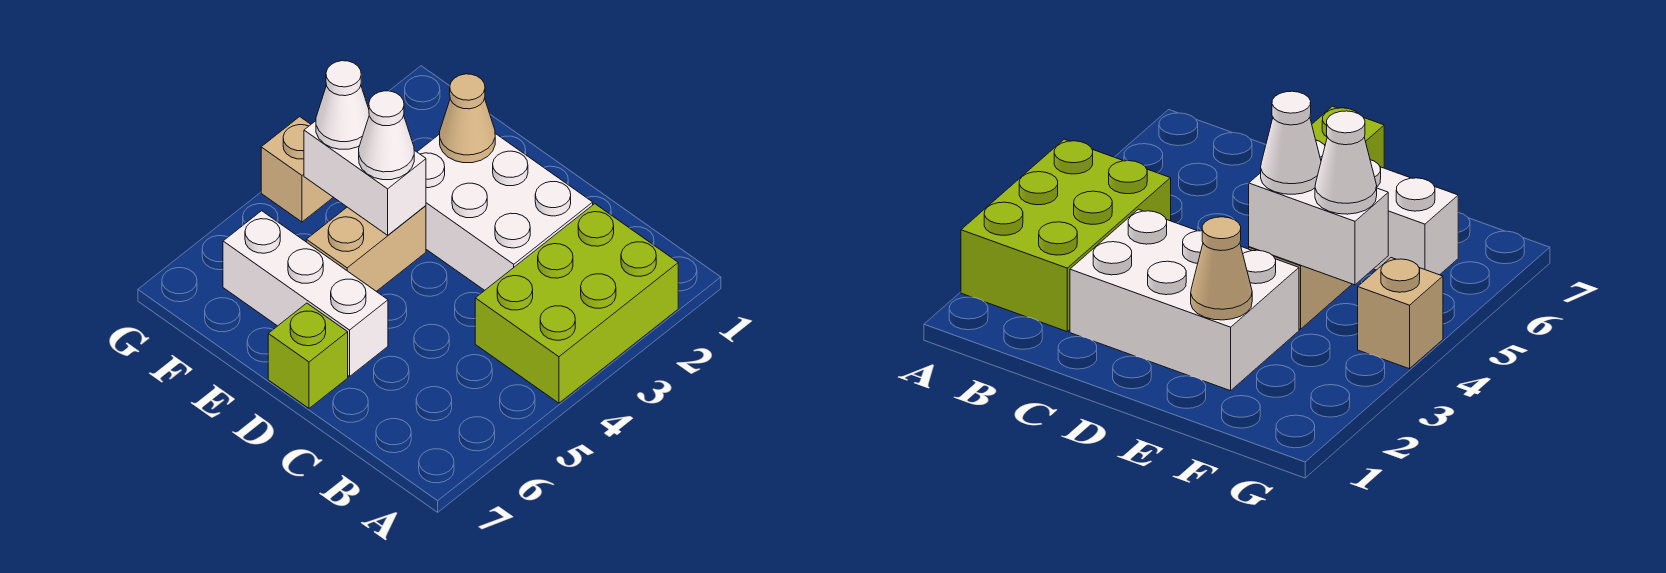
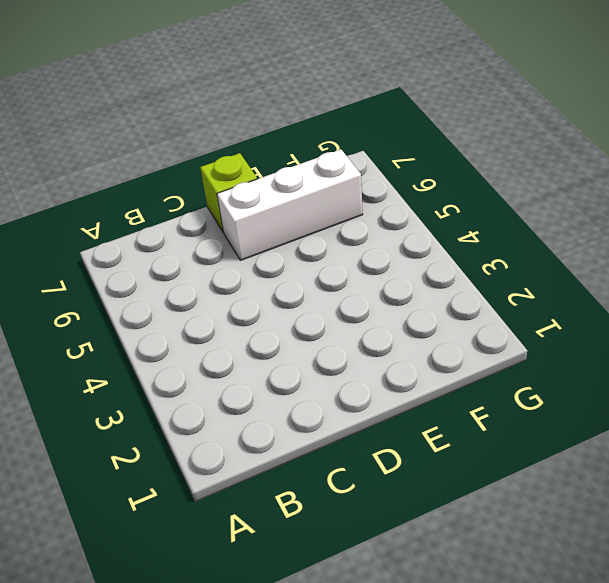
none -> lime 2x3 brick [475,204,678,403]
none -> white 2x3 brick [417,134,593,290]

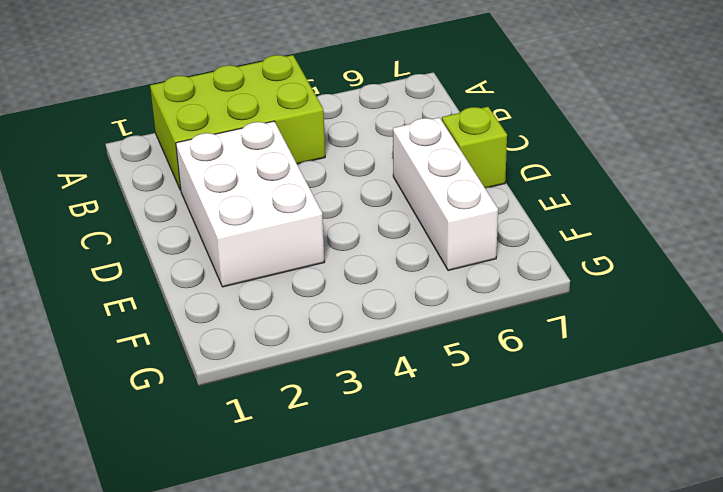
none -> tan 1x2 brick [306,206,426,291]
none -> tan 1x1 brick [261,117,333,222]

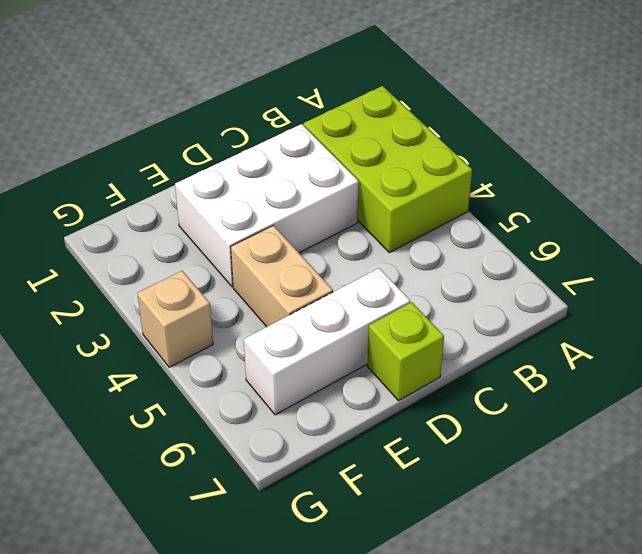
none -> tan 1x1 cone [440,74,495,163]
none -> white 1x2 brick [304,121,426,235]

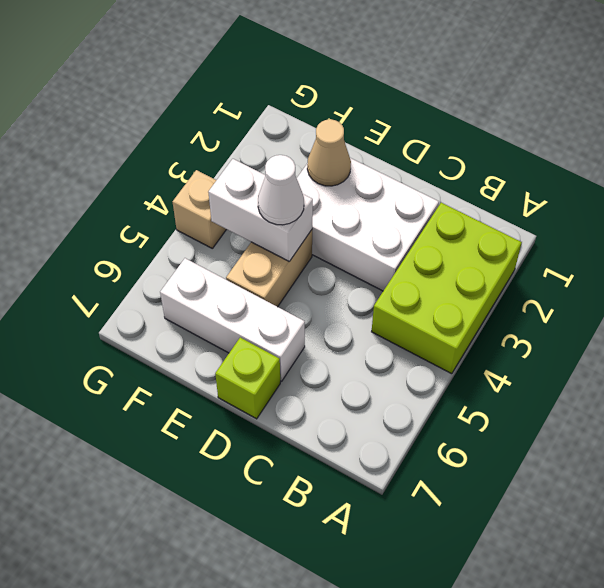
none -> white 1x1 cone [316,61,369,149]

